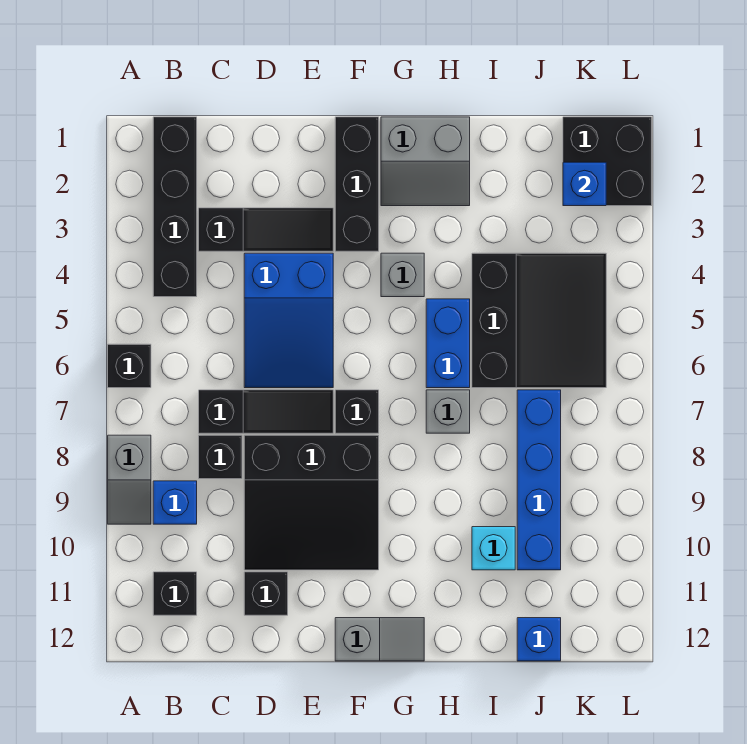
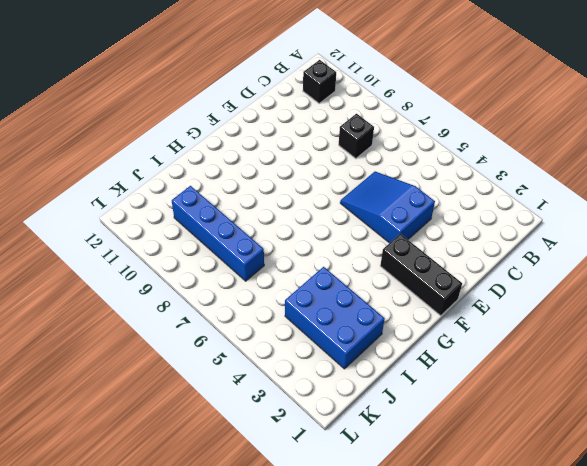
blue 2x3 brick [285,267,385,369] -> black 3x3 slope [472,253,606,388]
none -> black 1x1 brick [108,344,151,388]
none -> grey 1x2 slope [108,435,151,524]
none -> black 1x4 brick [153,117,197,297]

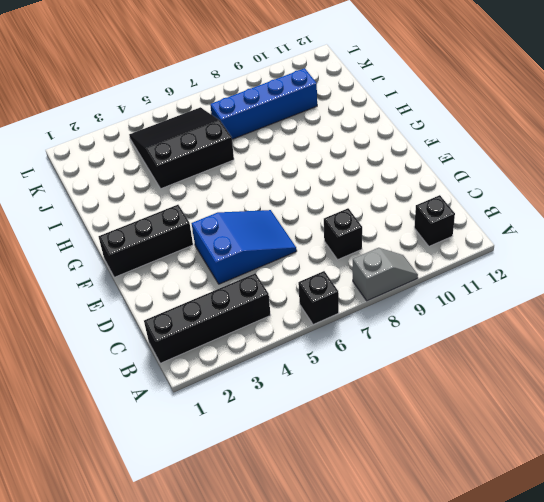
none -> blue 1x1 brick [153,481,197,524]
none -> black 1x3 slope [199,208,333,251]
none -> black 1x3 slope [199,390,333,433]

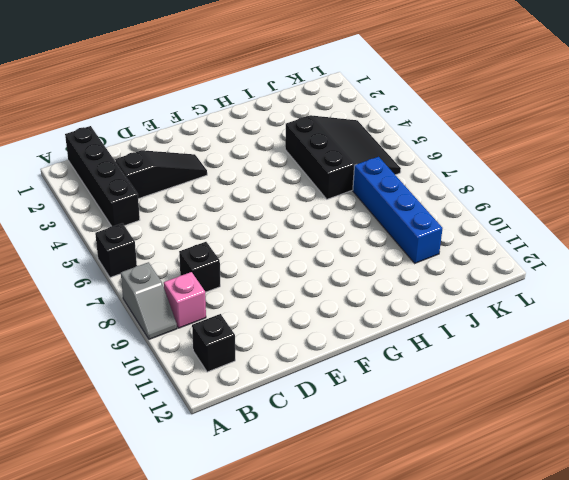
pink 1x1 brick [164,272,206,328] -> blue 1x1 brick [153,481,197,524]
none -> black 1x3 slope [199,390,333,433]
none -> blue 2x3 slope [244,253,333,388]
none -> black 3x3 slope [244,435,379,570]

